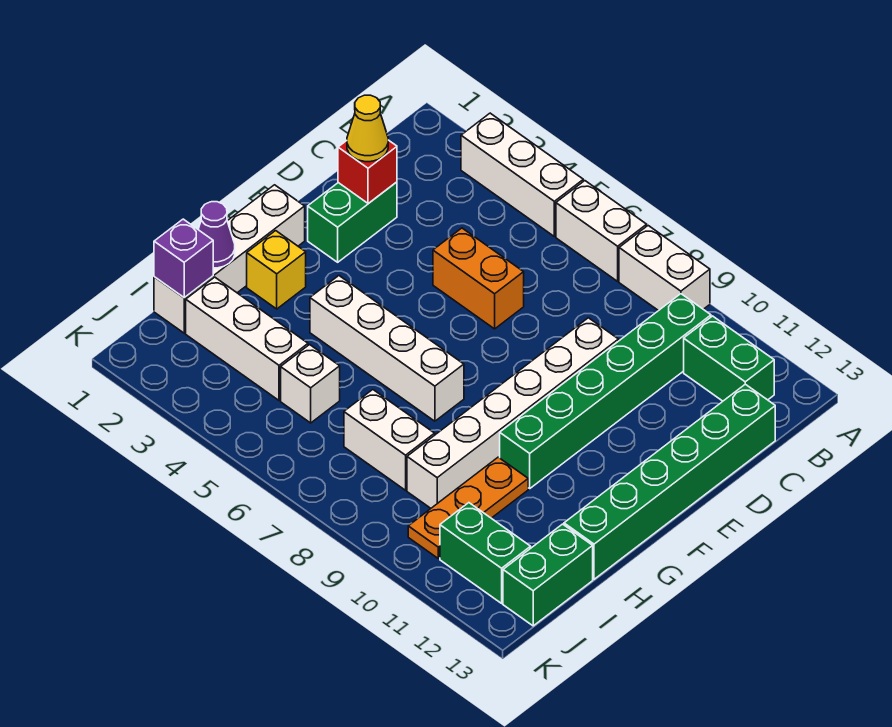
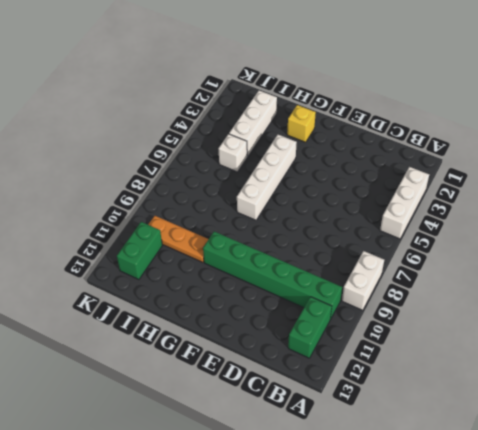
none -> white 1x2 brick [556,181,647,281]
none -> green 1x6 brick [564,384,775,579]
none -> green 1x2 brick [308,182,397,262]

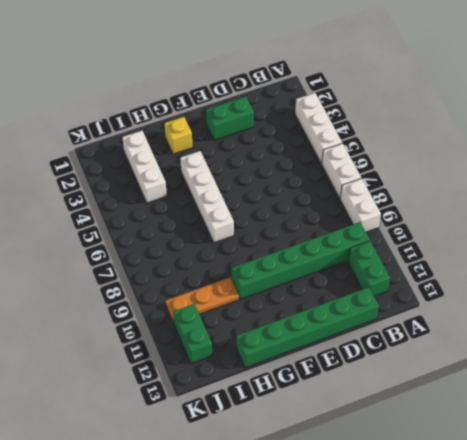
none -> orange 1x2 brick [433,228,524,329]
none -> white 1x6 brick [407,318,618,508]
none -> white 1x4 brick [154,185,305,333]

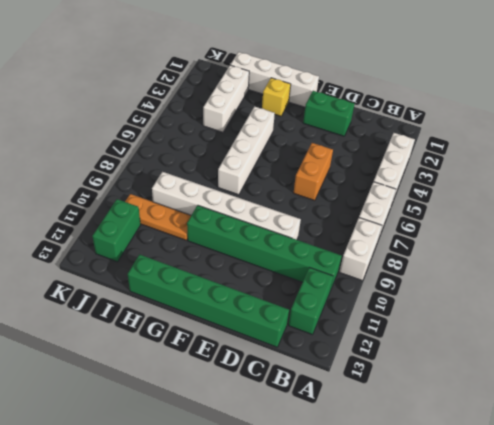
none -> white 1x1 brick [281,345,340,423]
none -> white 1x2 brick [344,390,435,490]
none -> green 1x2 brick [503,524,593,626]

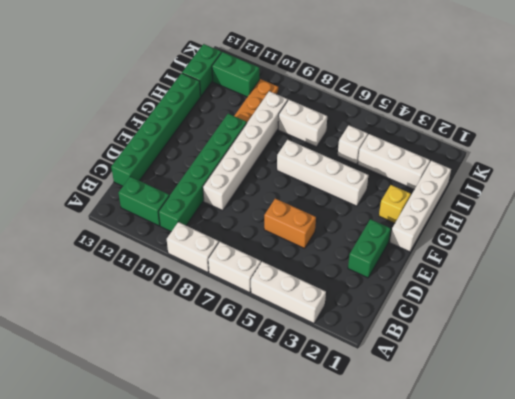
none -> red 1x1 brick [338,140,397,204]
none -> purple 1x1 cone [198,202,235,268]
none -> purple 1x1 brick [154,219,213,298]

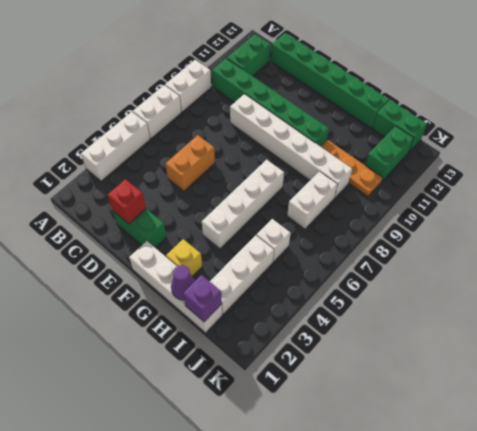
none -> yellow 1x1 cone [347,95,388,162]

